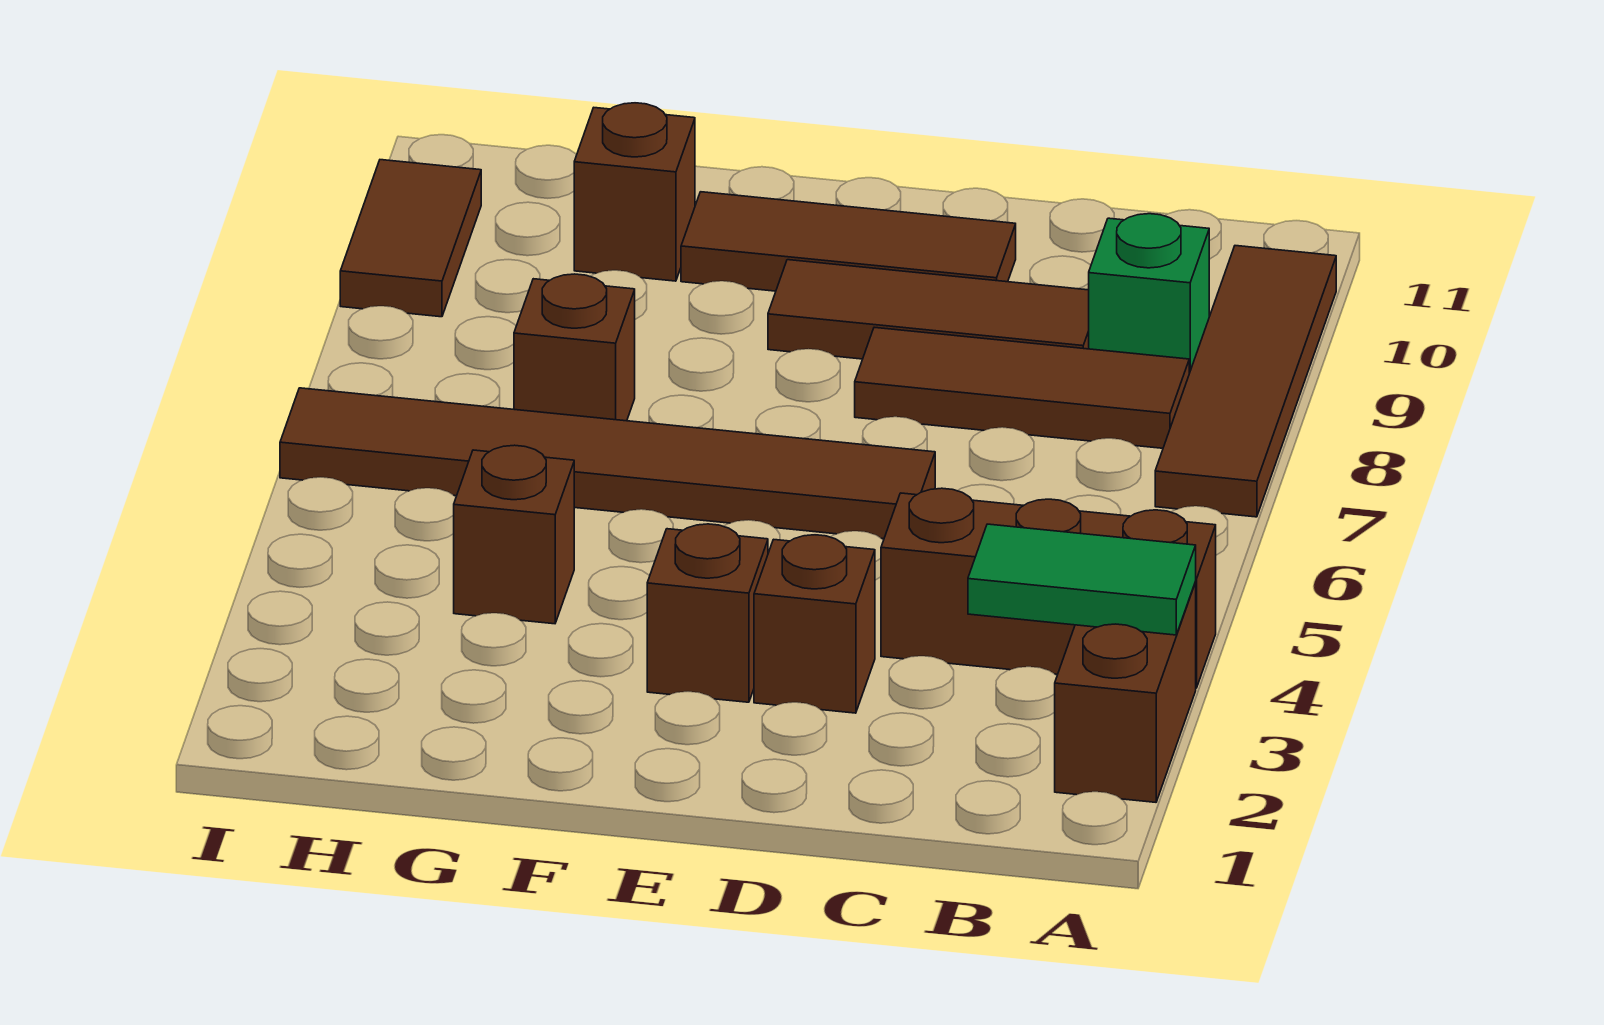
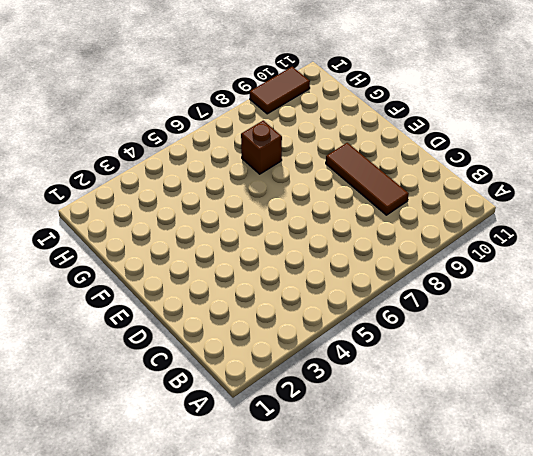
none -> brown 1x2 brick [1055,582,1196,802]
none -> brown 1x3 brick [881,488,1216,688]
none -> brown 1x4 tile [1155,246,1336,517]

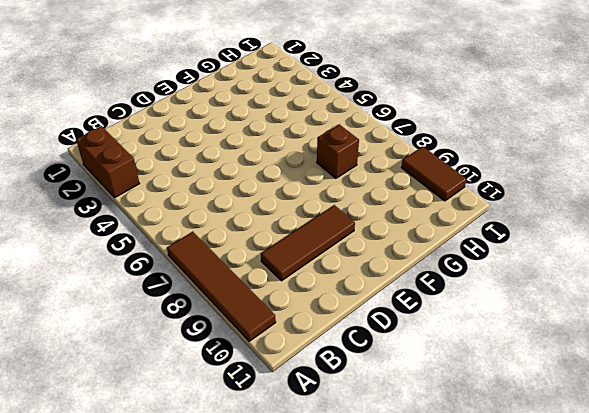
none -> brown 1x3 brick [881,488,1216,688]
none -> brown 1x3 tile [855,327,1189,448]
none -> green 1x1 brick [1089,214,1209,373]

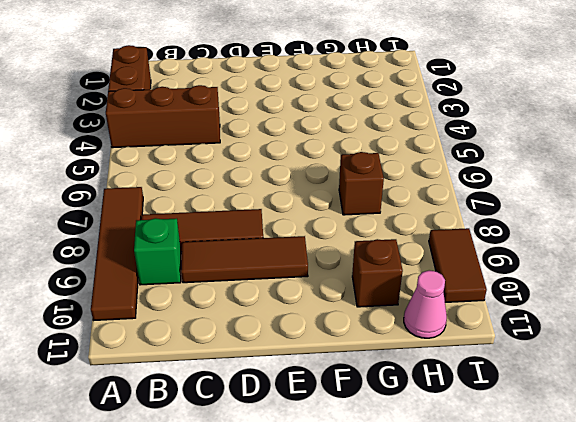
pink 1x1 cone [404,270,447,338] -> none
none -> brown 1x1 brick [754,535,875,713]
none -> brown 1x6 tile [280,388,935,539]
none -> brown 1x3 tile [681,192,1016,291]

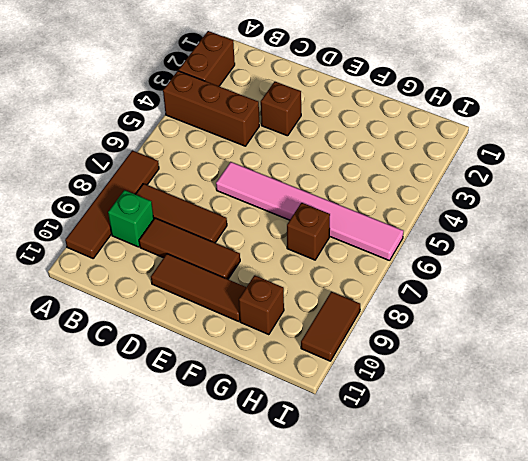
pink 1x6 tile [216,162,403,261] -> brown 1x6 tile [280,388,935,539]
none -> brown 1x1 brick [647,524,768,702]
none -> brown 1x1 brick [454,445,574,624]
none -> green 1x2 tile [968,524,1196,635]

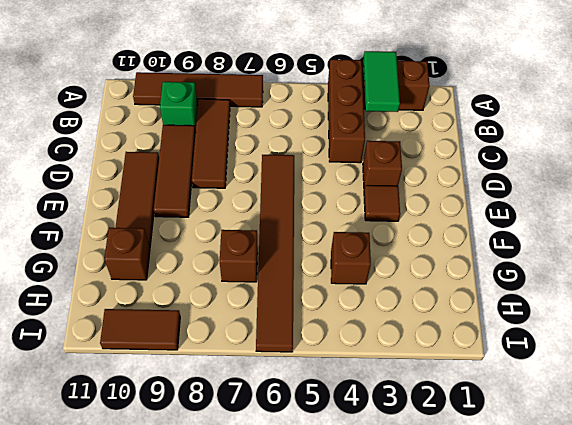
brown 1x1 tile [364,185,400,221] -> brown 1x1 brick [647,524,768,702]

